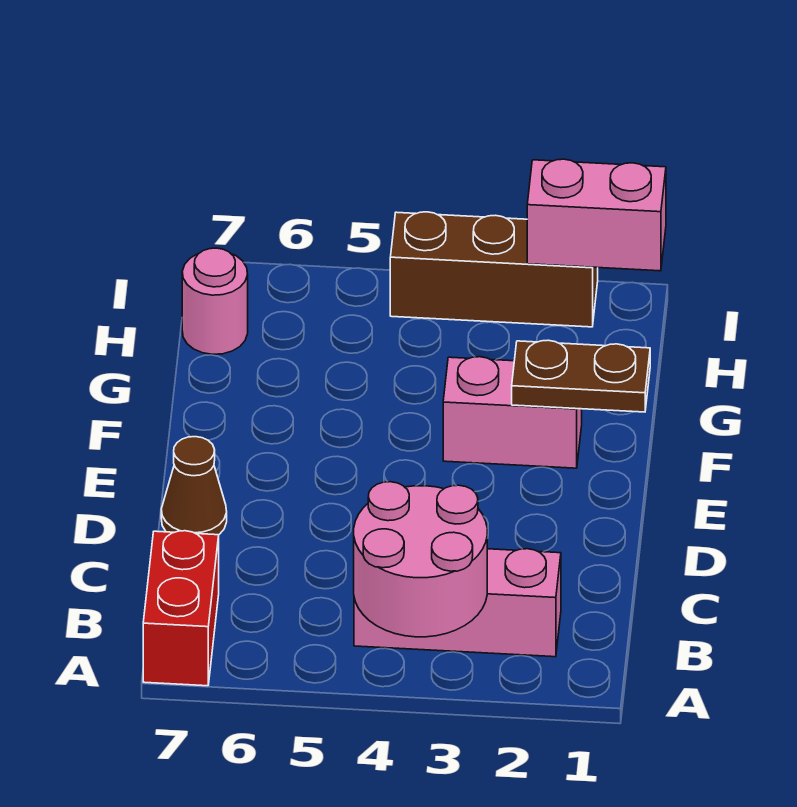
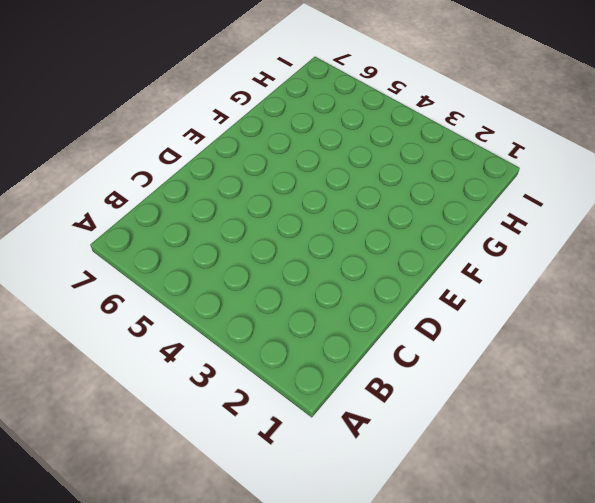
none -> red 1x2 brick [143,531,219,686]
none -> pink 1x3 brick [354,549,561,657]

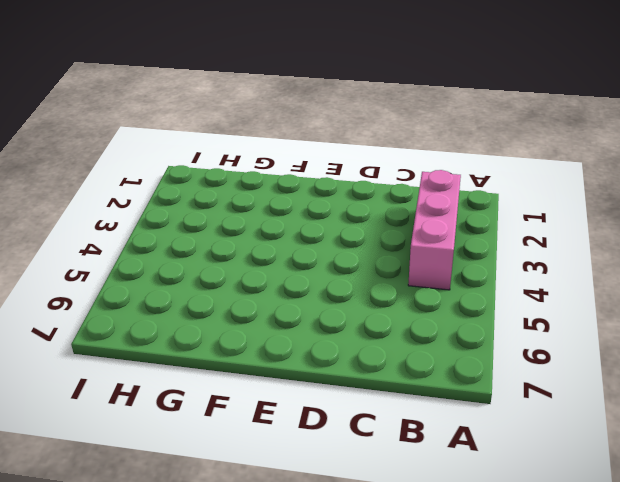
none -> red 1x2 brick [143,531,219,686]
none -> brown 1x1 cone [161,437,227,535]

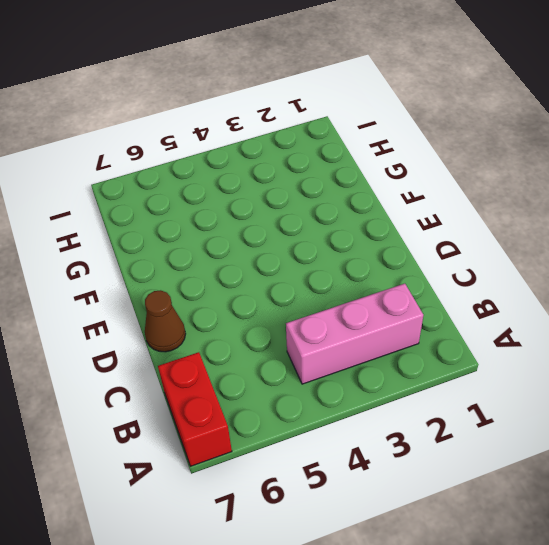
none -> pink 1x2 brick [443,357,582,468]
none -> pink 1x1 round brick [182,248,248,354]

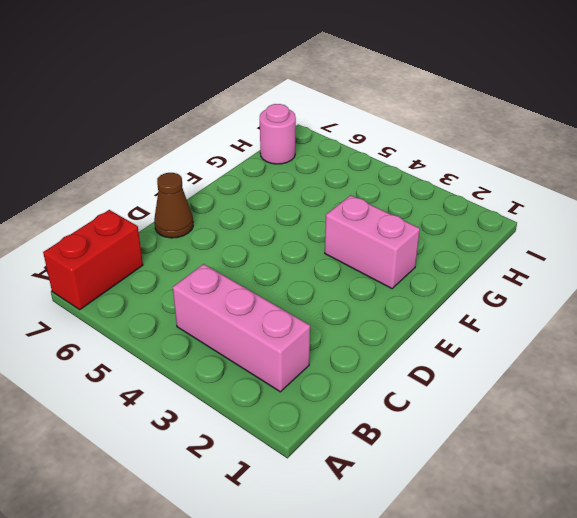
none -> brown 1x3 brick [390,212,598,327]
none -> pink 2x2 round brick [354,482,487,637]

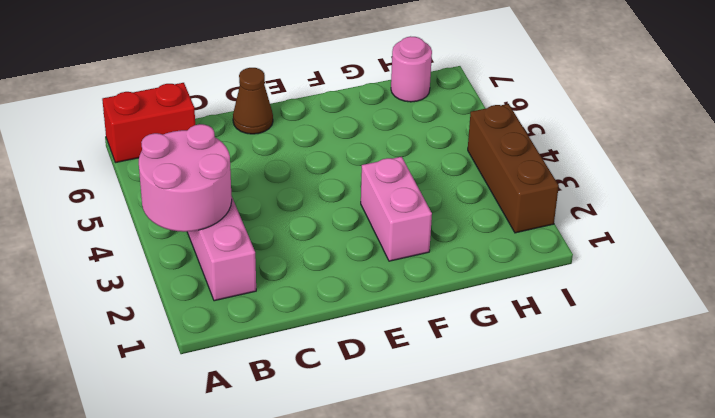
none -> brown 1x2 plate [512,340,650,412]
none -> pink 1x2 brick [527,159,666,271]

